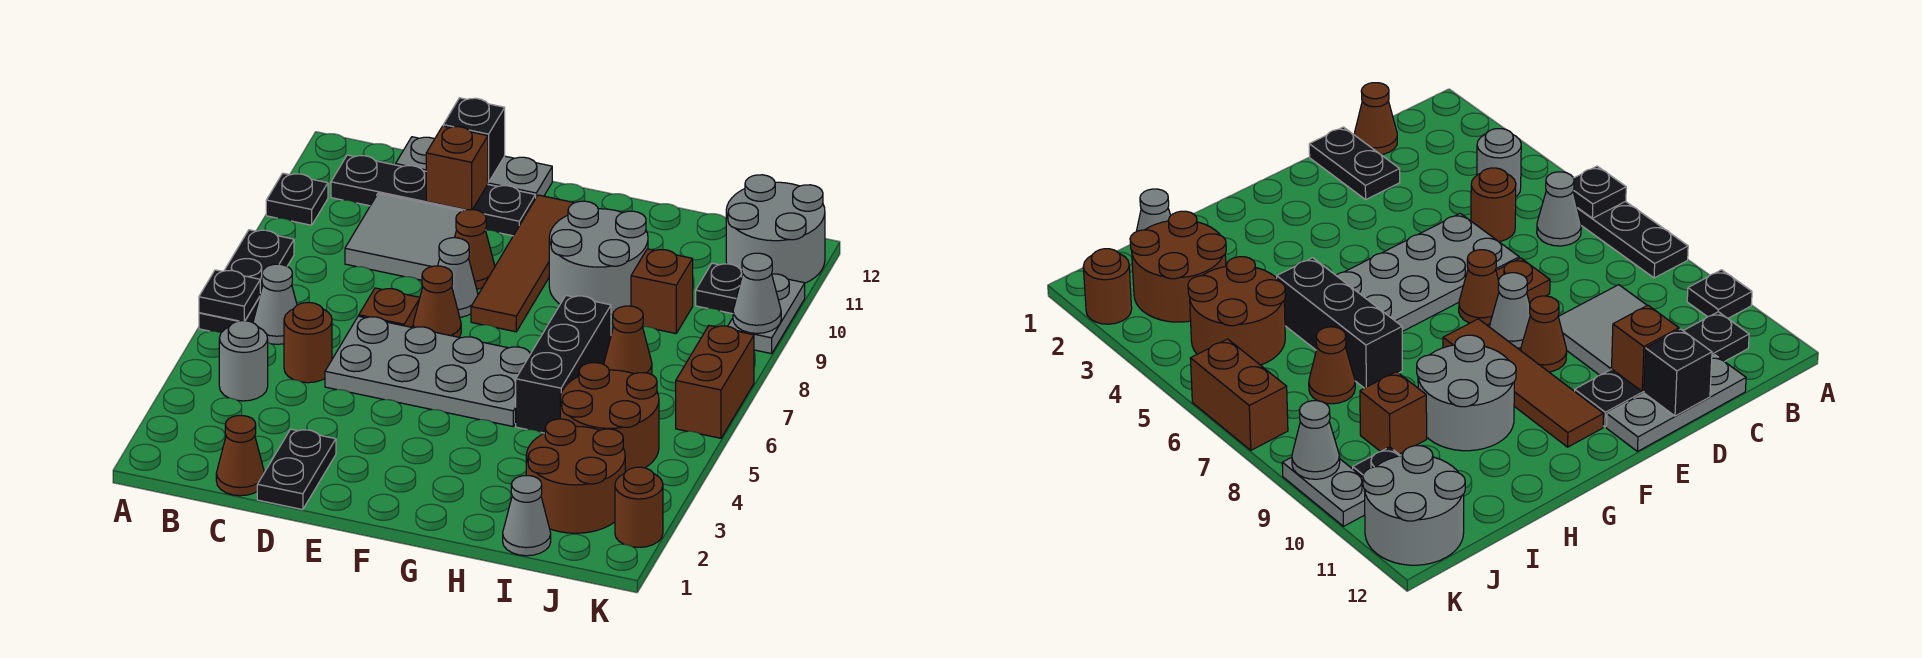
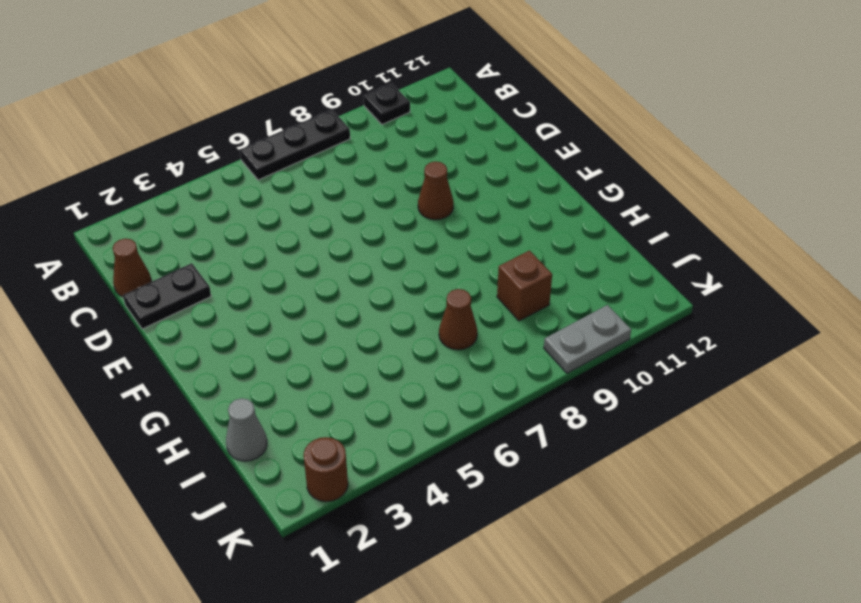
none -> grey 1x1 round brick [219,320,268,401]
none -> grey 1x1 cone [253,264,297,344]
none -> black 1x4 plate [331,155,536,236]
none -> brown 1x1 round brick [284,303,332,383]

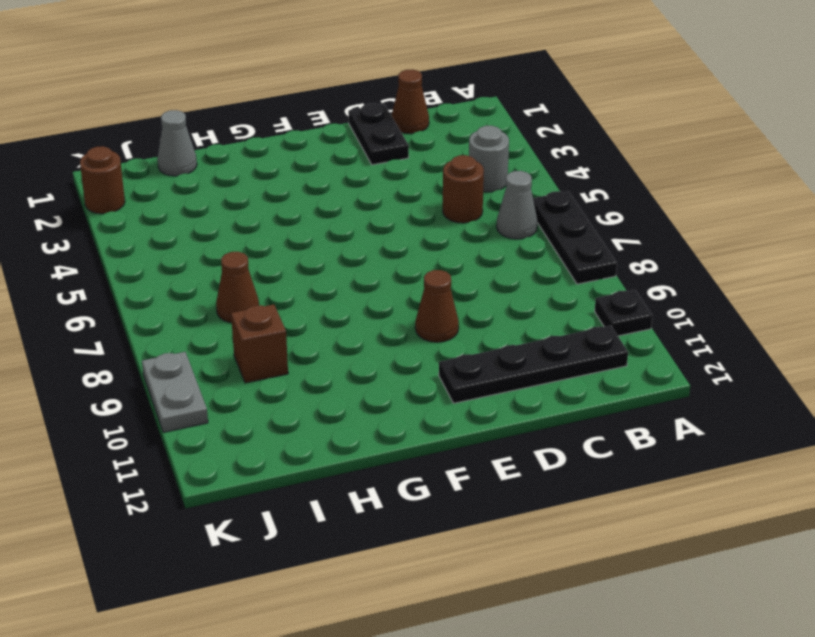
none -> grey 2x2 tile [345,193,462,280]
none -> grey 1x3 plate [396,137,552,197]
none -> grey 2x4 plate [325,316,531,426]
none -> brown 1x1 plate [359,288,420,327]

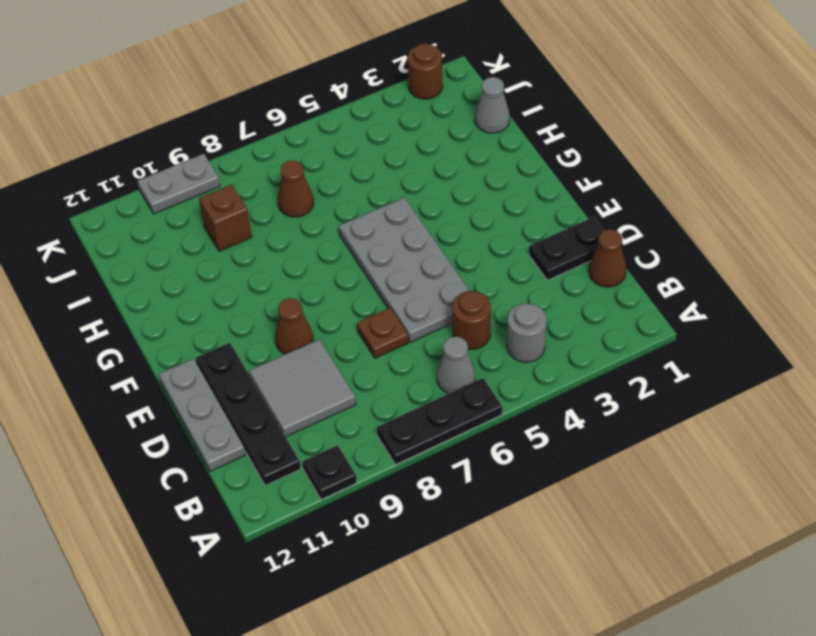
none -> brown 1x1 cone [413,266,461,337]
none -> grey 1x1 cone [438,238,478,317]
none -> brown 1x4 tile [471,195,574,332]
none -> grey 2x2 round brick [549,201,648,315]

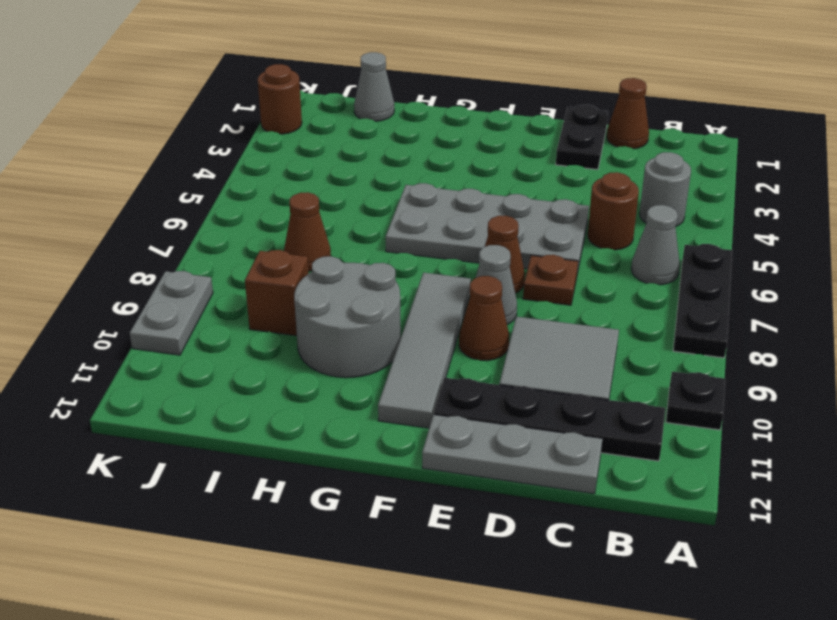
grey 1x4 tile [378,273,471,428] -> brown 1x4 tile [471,195,574,332]
none -> black 1x3 brick [516,296,611,433]
none -> brown 2x2 round brick [526,419,625,533]
none -> brown 2x2 round brick [560,363,659,472]
none -> black 1x1 plate [696,263,743,314]

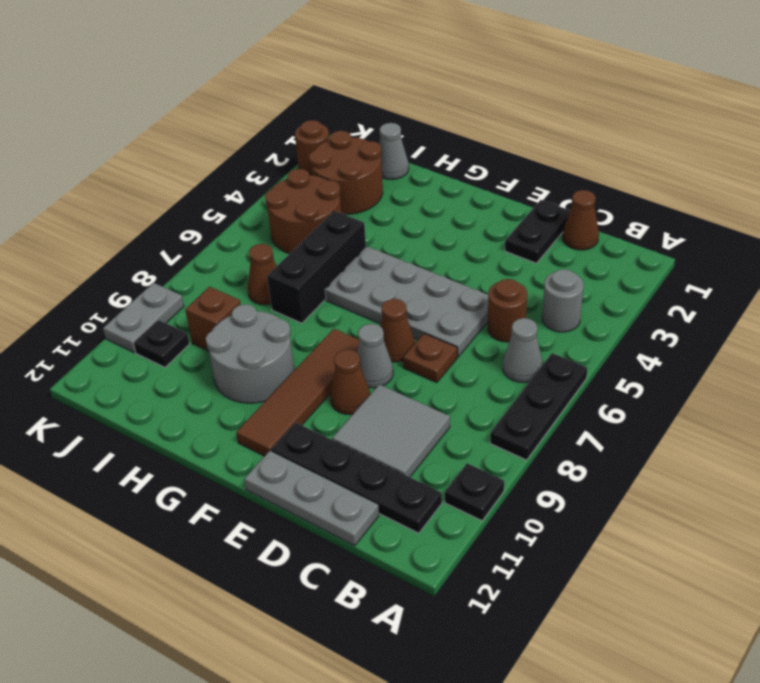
none -> grey 2x2 round brick [726,175,825,283]
none -> brown 1x2 brick [676,326,754,438]
none -> black 1x1 plate [199,270,260,321]
none -> brown 1x1 brick [426,126,488,210]

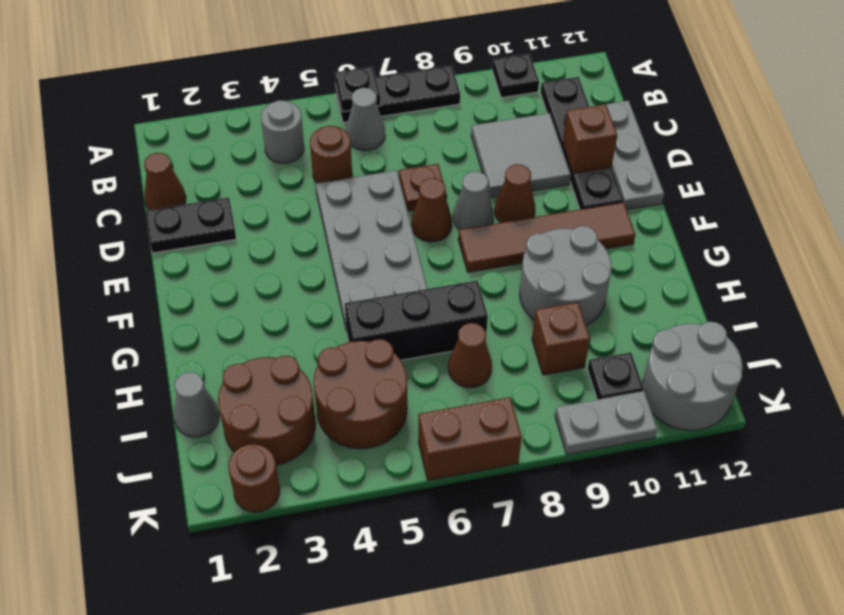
none -> black 1x1 brick [443,98,505,183]
none -> grey 1x1 cone [733,253,781,333]

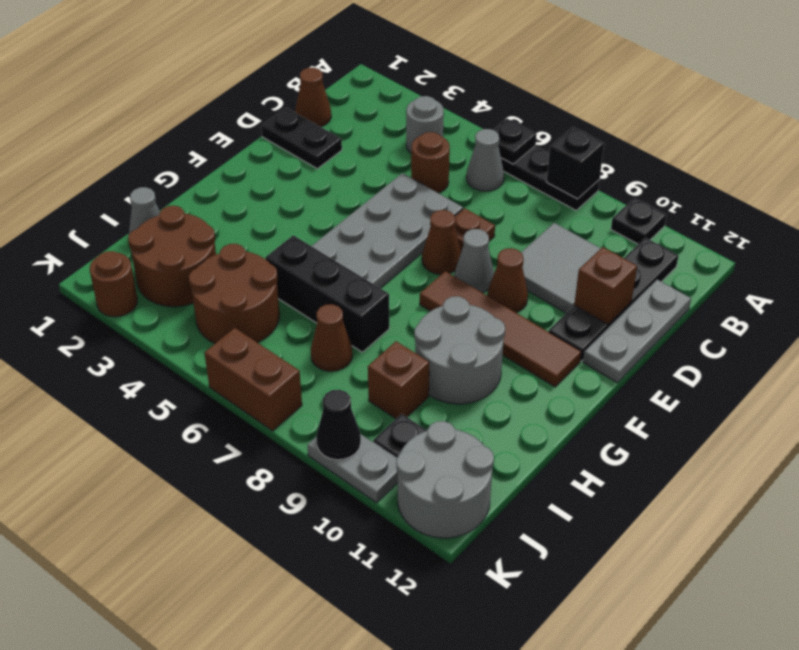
black 1x1 brick [547,127,604,199] -> black 1x1 brick moved to [443,98,505,183]
black 1x1 cone [316,390,361,460] -> grey 1x1 cone [733,253,781,333]

